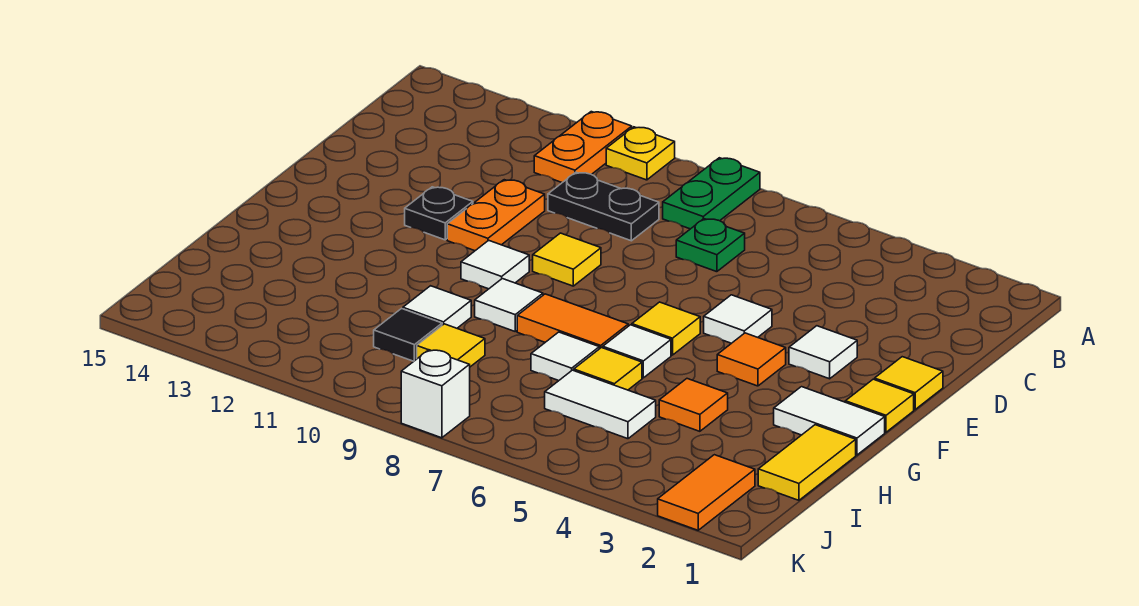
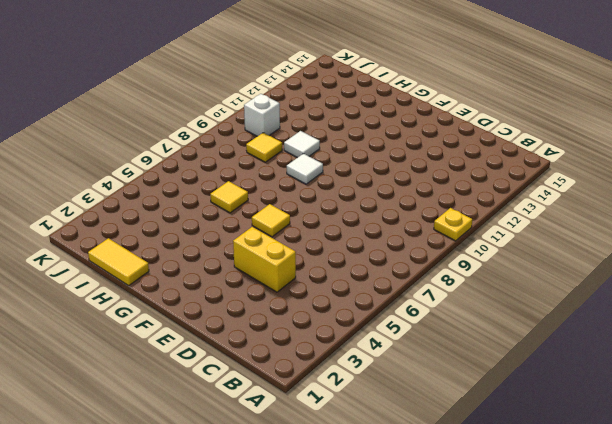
yellow 1x2 brick [233,227,296,292] -> none
white 1x1 brick [244,94,280,136] -> white 1x1 brick moved to [401,350,470,438]
none -> green 1x2 plate [663,158,760,229]
none -> orange 1x2 plate [534,112,632,183]
none -> green 1x1 plate [676,219,745,272]

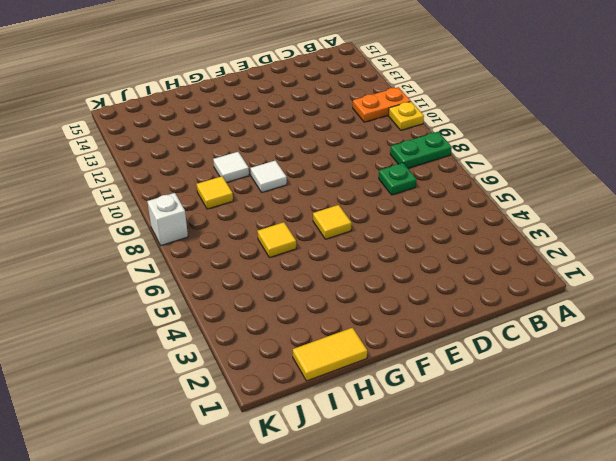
none -> black 1x2 plate [548,172,659,241]
none -> orange 1x2 plate [447,180,545,251]
none -> yellow 1x1 tile [875,357,943,410]

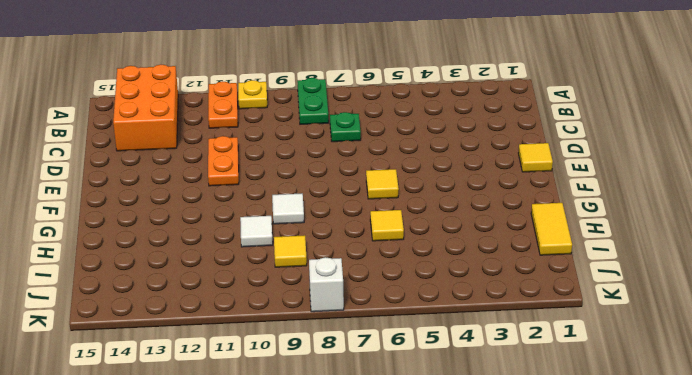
orange 2x3 brick [113,65,178,151] -> none
none -> black 1x2 plate [548,172,659,241]
none -> white 1x1 tile [789,326,857,379]
none -> white 1x1 tile [704,295,772,343]

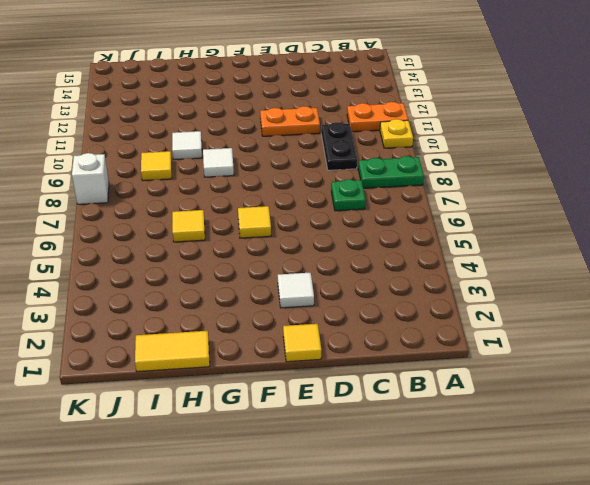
none -> white 1x1 tile [704,295,772,343]
none -> yellow 1x1 tile [533,233,601,286]
none -> black 1x1 plate [405,187,473,240]

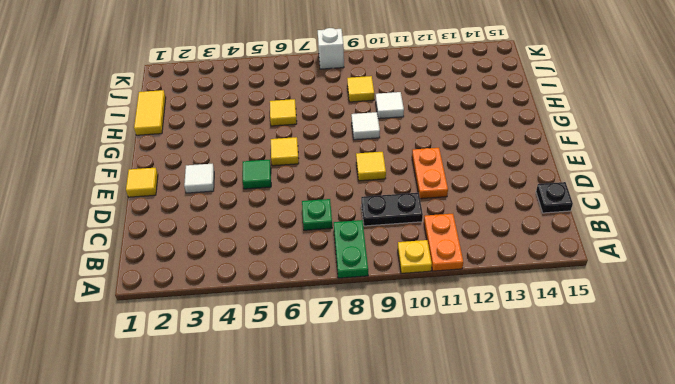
black 1x1 plate [536,182,573,213] -> black 1x1 plate moved to [405,187,473,240]
green 1x1 tile [243,160,271,189] -> white 1x1 tile [704,295,772,343]
none -> yellow 1x1 tile [845,379,914,432]
none -> orange 1x1 tile [717,333,786,386]
none -> white 1x1 tile [461,240,529,289]

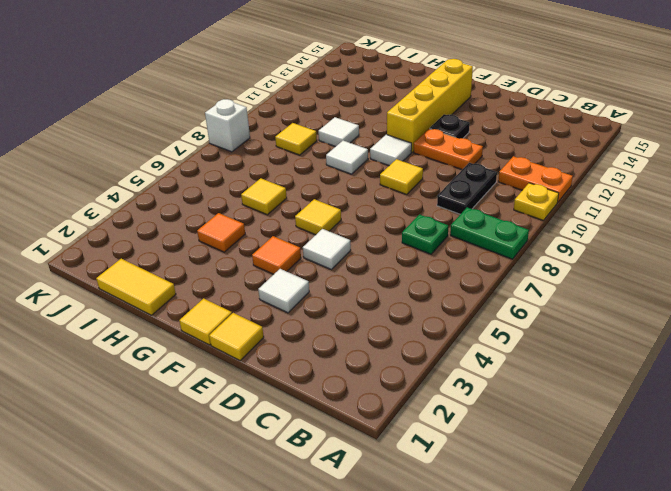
yellow 1x4 brick [387,59,473,152] -> none
none -> white 1x2 tile [774,387,885,455]
none -> white 1x1 tile [603,325,671,378]
none -> orange 1x2 tile [517,294,628,349]

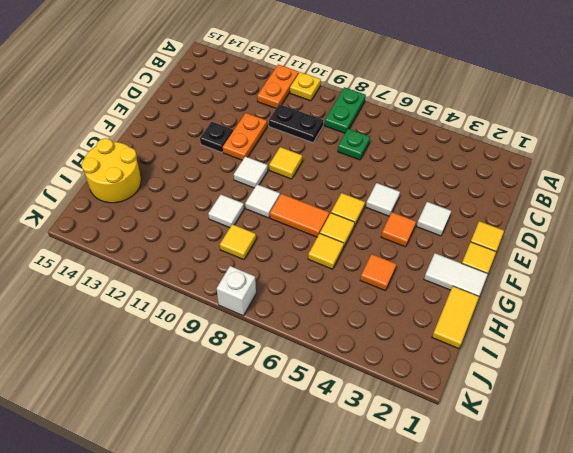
yellow 1x1 tile [320,213,355,246] -> white 1x1 tile [603,325,671,378]
yellow 2x2 round brick [81,138,141,203] -> none
none -> white 1x1 tile [531,332,599,381]
none -> white 1x2 tile [545,370,656,439]
none -> black 1x1 tile [374,309,442,361]

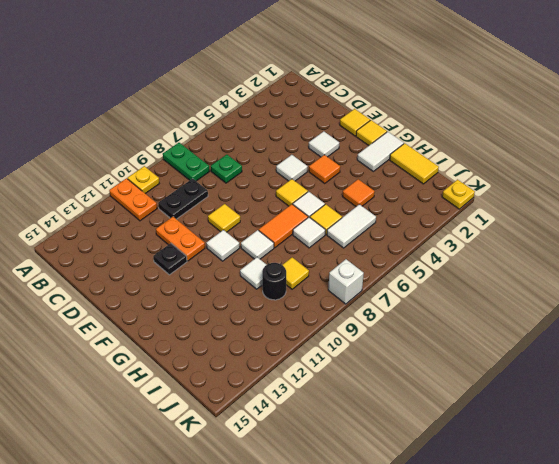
black 1x1 round brick [262,263,286,300] -> black 1x1 tile [374,309,442,361]
yellow 1x1 plate [442,180,475,209] -> none
none -> orange 1x2 tile [658,455,755,530]

